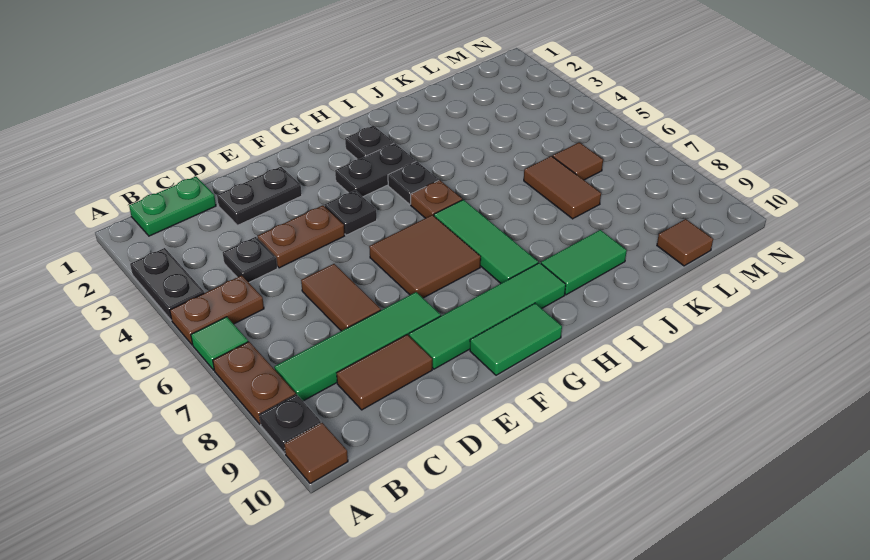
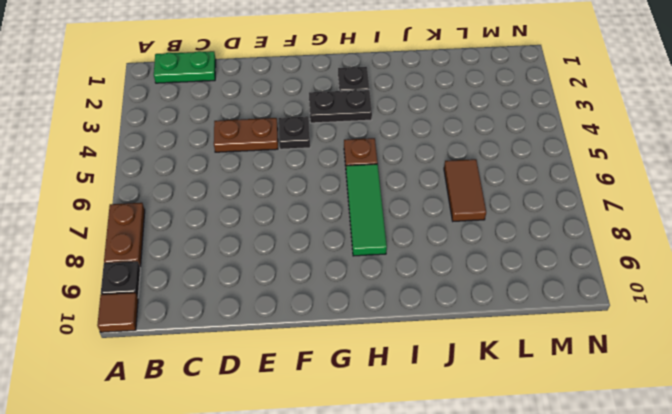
none -> black 1x2 plate [130,248,204,320]
none -> brown 1x2 plate [170,275,264,345]
none -> green 1x1 tile [191,317,248,370]

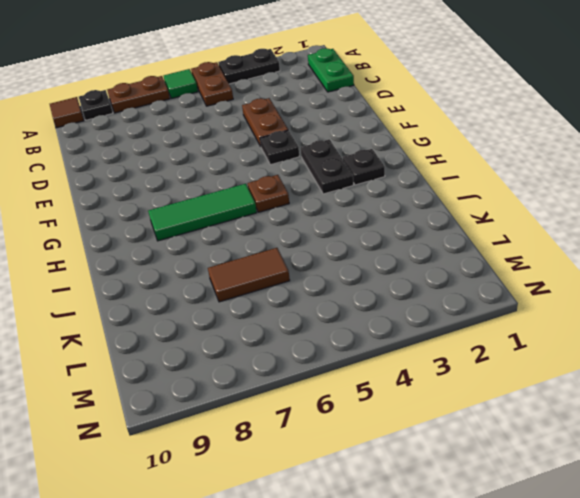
none -> green 1x4 tile [274,292,441,401]
none -> black 1x1 plate [223,237,277,282]
none -> brown 1x2 tile [337,335,432,410]

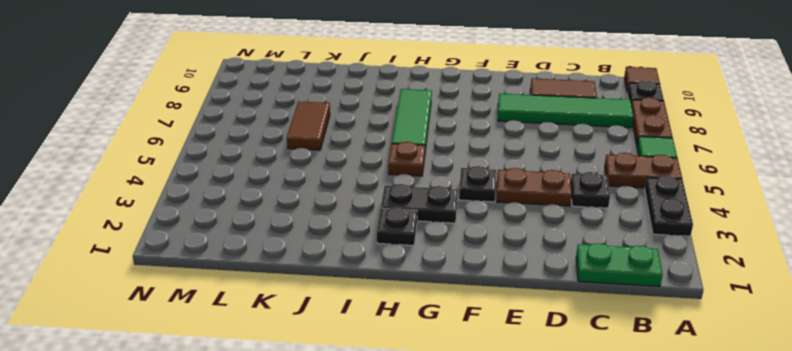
none -> black 1x2 plate [217,167,302,225]
none -> brown 1x2 tile [301,264,381,331]
none -> green 1x4 tile [409,263,566,369]

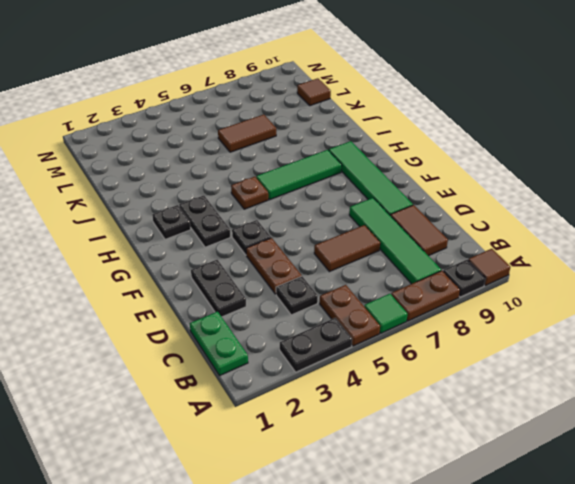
none -> brown 2x2 tile [369,215,481,298]
none -> green 1x2 tile [470,303,562,375]
none -> black 1x1 plate [388,161,439,204]

